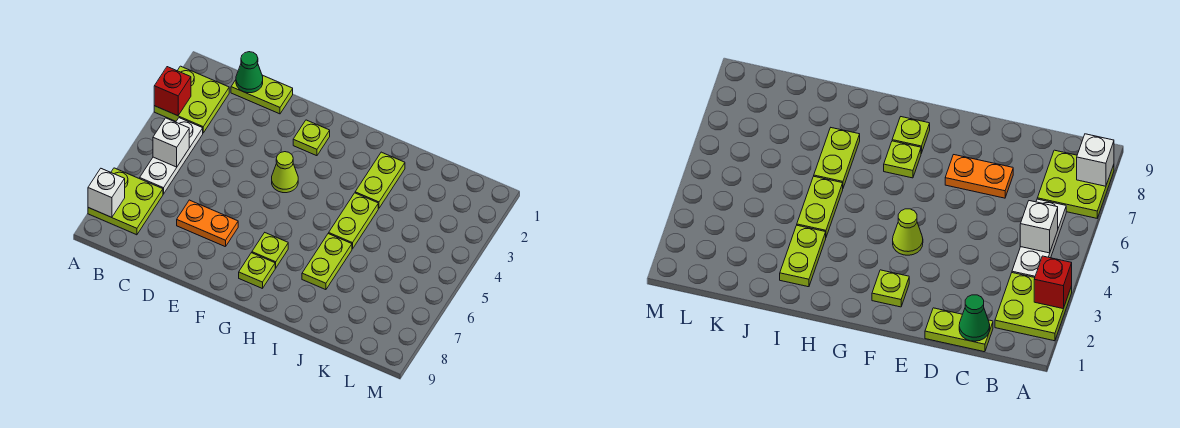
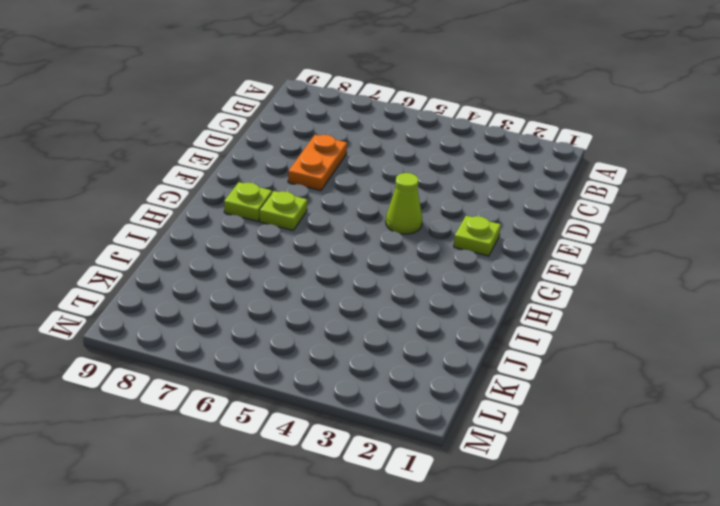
none -> lime 2x2 plate [154,66,229,133]
none -> lime 2x2 plate [88,168,163,235]
none -> white 1x3 plate [140,118,203,194]

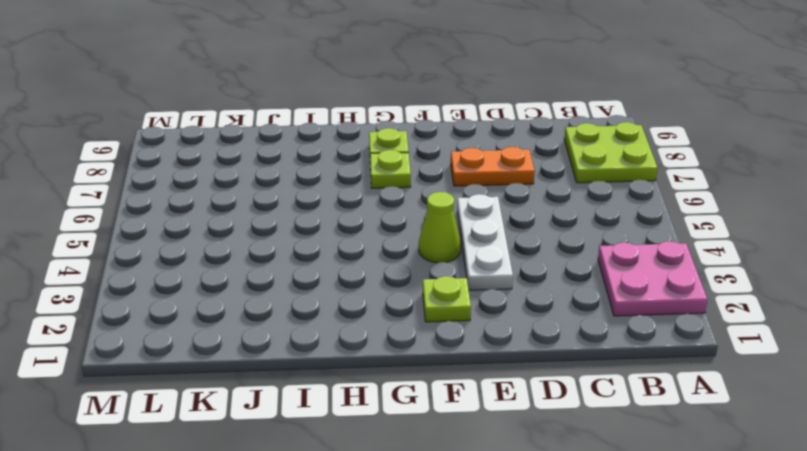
pink 2x2 plate [598,241,708,316] -> lime 2x2 plate [154,66,229,133]
white 1x3 plate [457,194,513,290] -> white 1x3 plate moved to [140,118,203,194]
none -> lime 1x2 plate [231,75,293,114]
none -> lime 1x2 plate [355,152,405,208]
none -> lime 1x2 plate [329,193,378,249]

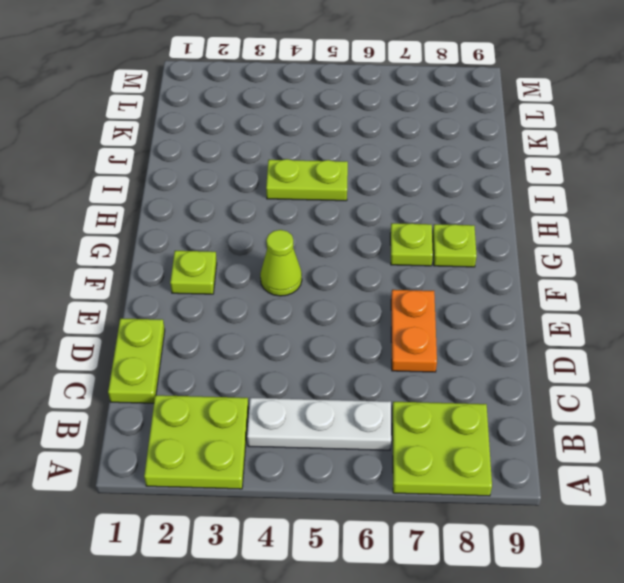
none -> lime 1x2 plate [355,152,405,208]
none -> lime 1x2 plate [302,234,352,290]
none -> red 1x1 brick [154,67,191,116]

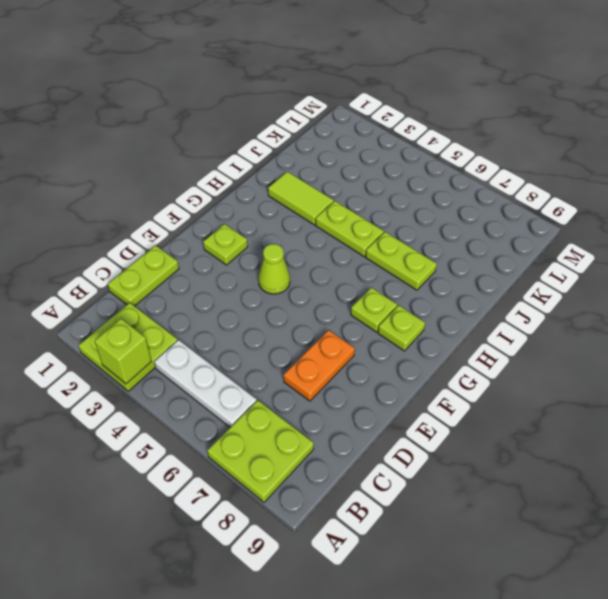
lime 1x1 brick [95,319,152,384] -> red 1x1 brick [154,67,191,116]
lime 1x2 tile [268,172,334,225] -> lime 1x2 plate [355,152,405,208]
none -> white 1x1 brick [88,169,125,217]
none -> white 1x1 brick [153,118,189,167]
none -> green 1x1 cone [236,52,263,93]

